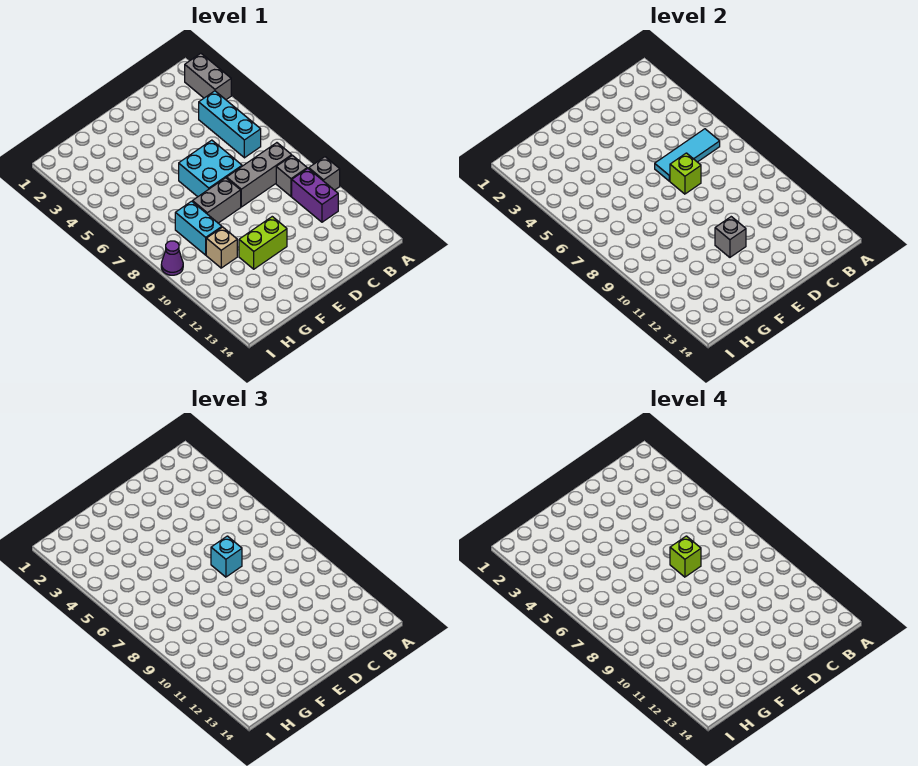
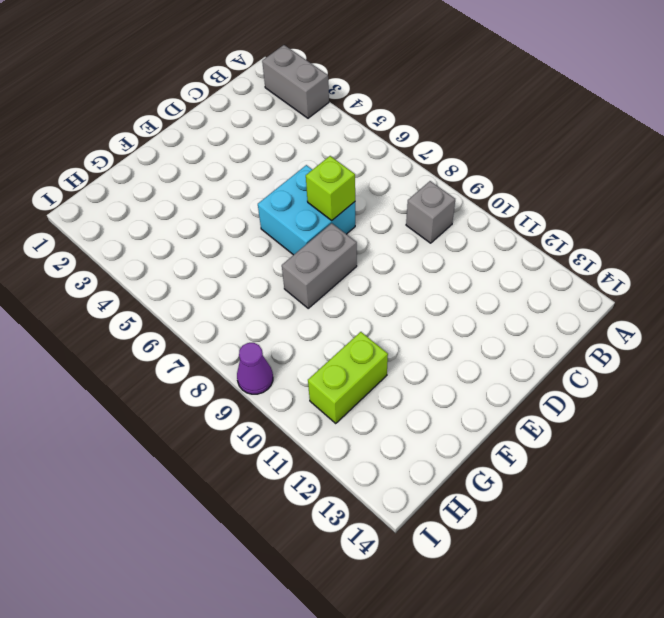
lime 1x2 brick [308,332,388,423] -> lime 1x2 brick moved to [239,217,287,269]
none -> grey 1x1 brick [309,157,340,190]
none -> cyan 1x3 brick [199,91,261,158]
none -> grey 1x3 brick [227,143,292,207]

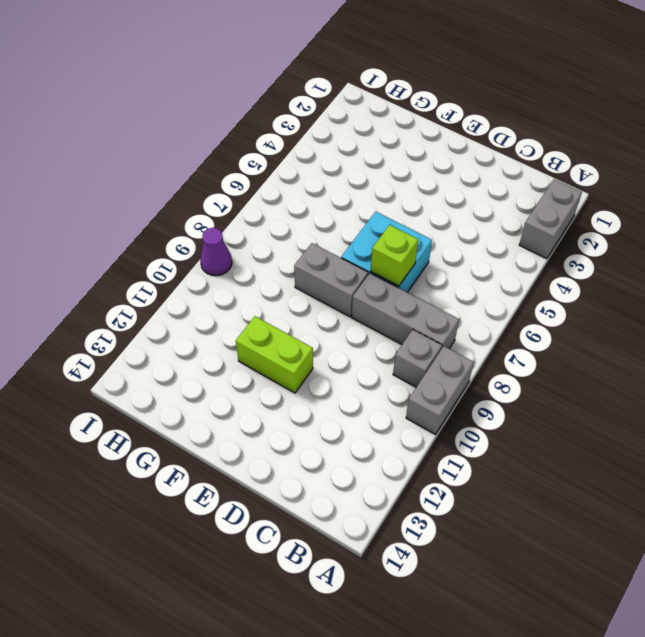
grey 1x2 brick [406,346,474,434] -> grey 1x1 brick [309,157,340,190]
none -> cyan 1x3 brick [199,91,261,158]
none -> purple 1x2 brick [292,168,338,222]
none -> cyan 1x2 brick [175,201,222,255]

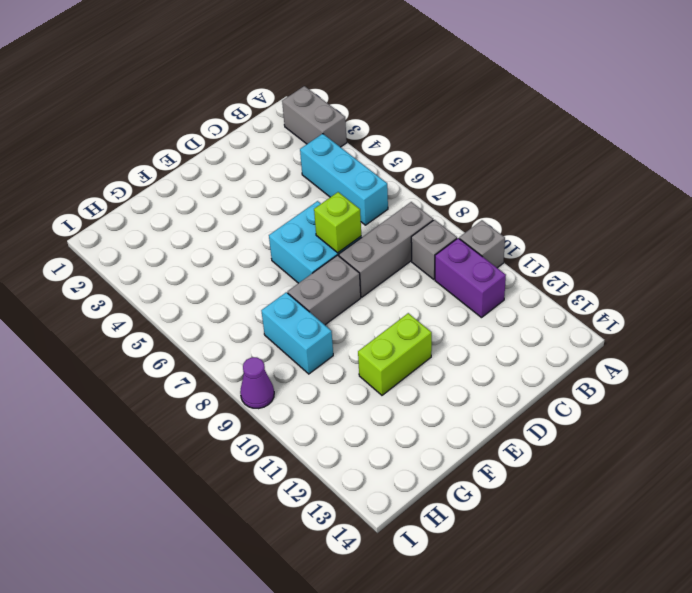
none -> tan 1x1 brick [206,227,237,268]
none -> cyan 1x3 tile [655,129,720,181]
none -> grey 1x1 brick [715,217,746,257]

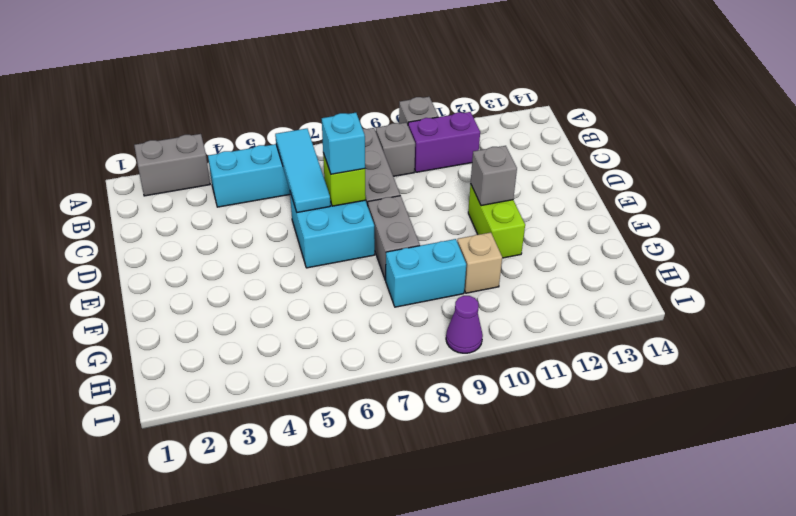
none -> lime 1x1 brick [670,536,701,577]

